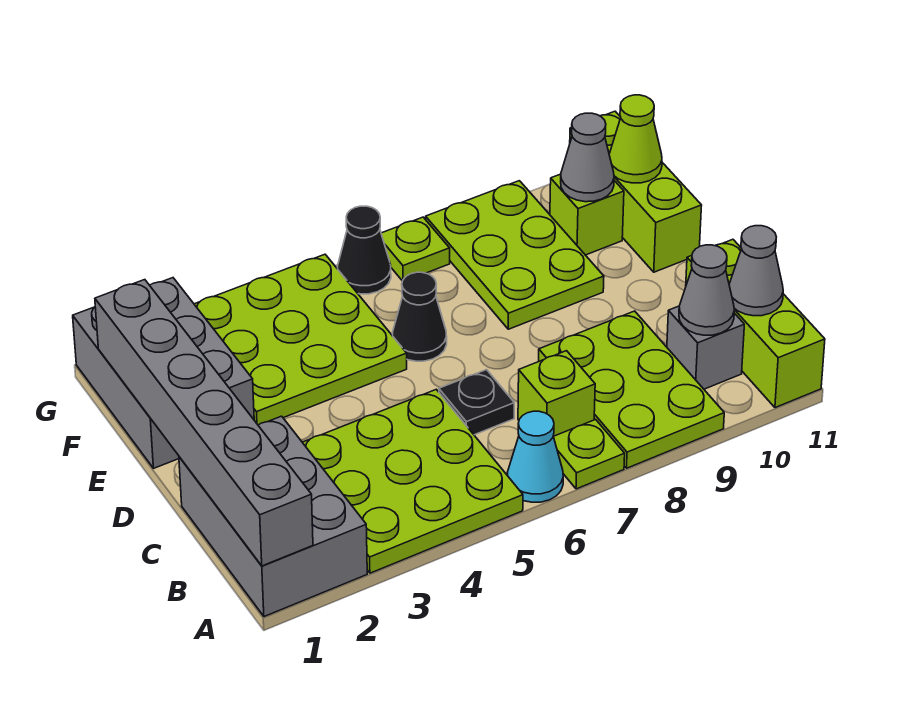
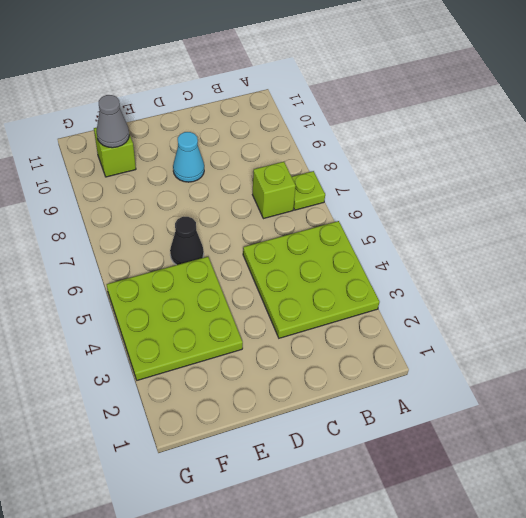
cyan 1x1 cone [173,132,204,182] -> cyan 1x1 cone moved to [507,411,563,502]
none -> grey 2x3 brick [179,416,367,617]
none -> lime 2x3 plate [539,311,724,468]
none -> lime 1x3 brick [686,239,825,408]

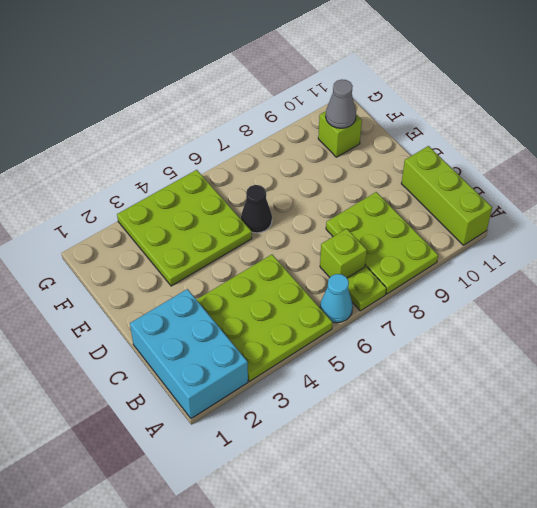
cyan 2x3 brick [130,289,248,418] -> grey 2x3 brick [179,416,367,617]
none -> grey 1x1 brick [667,306,744,389]
none -> black 1x1 plate [439,370,514,435]
none -> grey 2x3 brick [73,278,254,468]

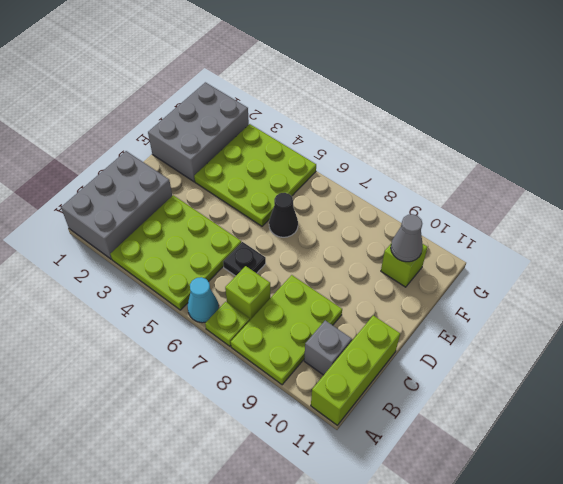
none -> lime 2x3 plate [426,181,604,329]
none -> lime 1x3 brick [570,111,702,272]
none -> black 1x1 cone [338,206,391,294]

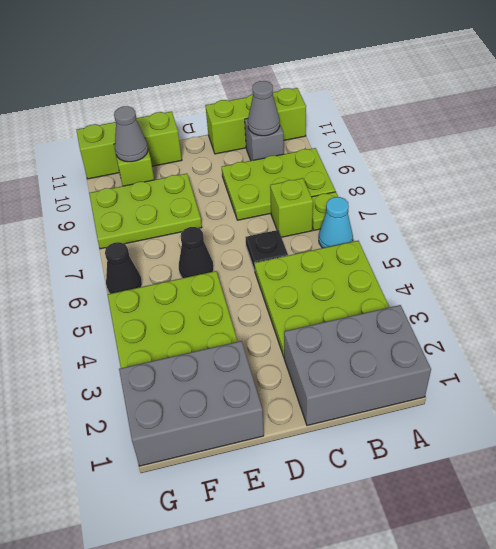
none -> lime 1x1 plate [381,217,450,281]
none -> grey 1x6 brick [95,280,313,566]
none -> grey 1x1 cone [729,226,783,316]

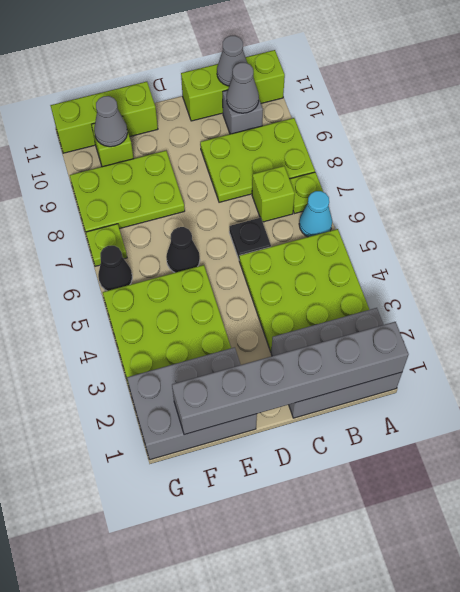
none -> lime 1x1 cone [609,95,662,183]

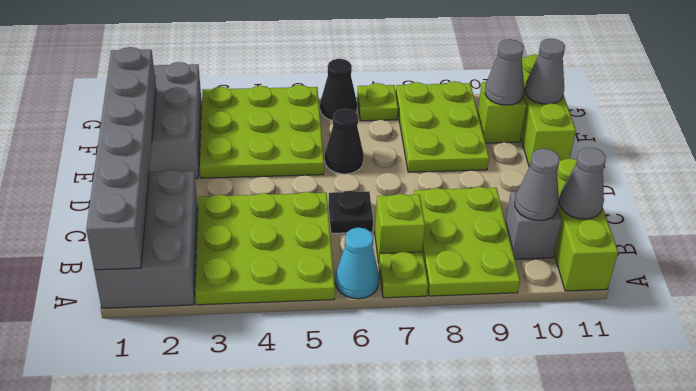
grey 1x1 cone [525,39,565,104] -> lime 1x1 cone [609,95,662,183]

